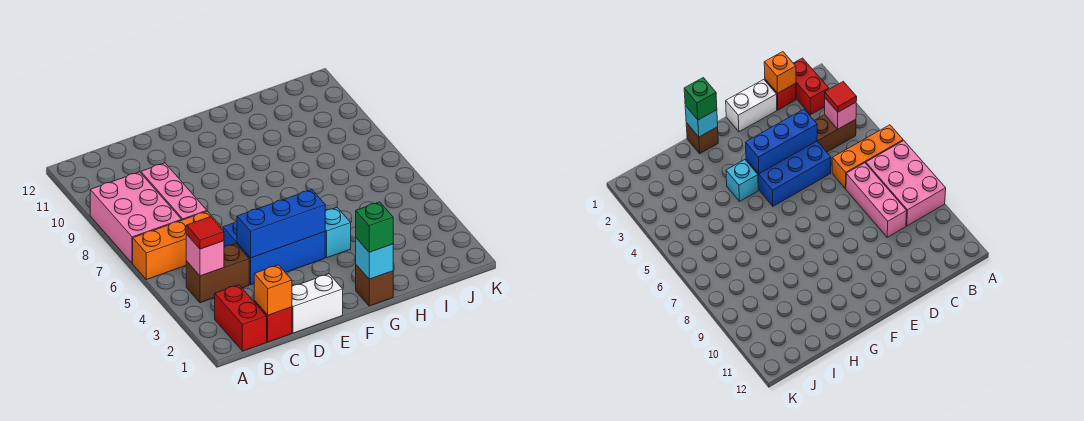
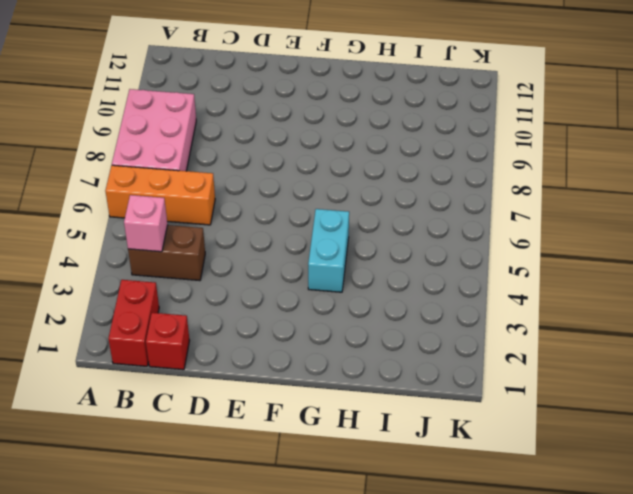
cyan 1x2 brick [308,209,349,292] -> cyan 1x1 brick [325,207,351,258]
none -> pink 1x3 brick [141,163,207,220]
none -> white 1x2 brick [292,274,343,333]
none -> blue 2x3 brick [223,221,325,285]

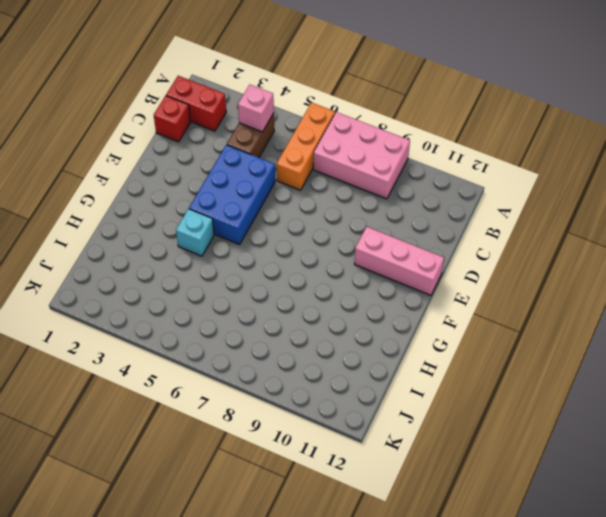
pink 1x3 brick [355,227,444,295] -> pink 1x3 brick moved to [141,163,207,220]
none -> white 1x2 brick [292,274,343,333]
none -> brown 1x1 brick [356,265,393,306]
none -> orange 1x1 brick [254,265,292,315]

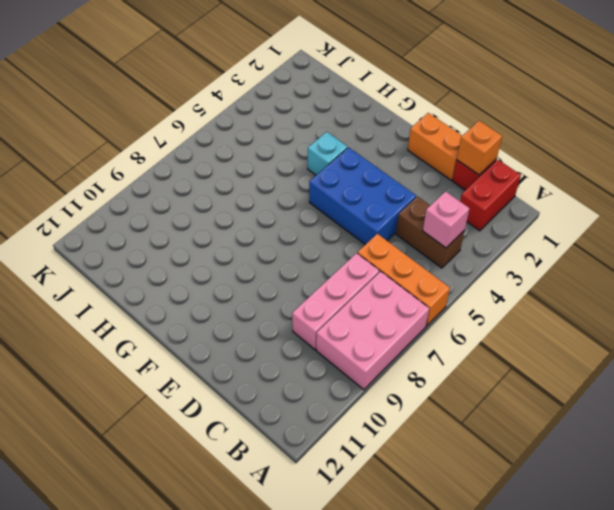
orange 1x2 brick [408,113,462,180] -> white 1x2 brick [292,274,343,333]
none -> brown 1x1 brick [356,265,393,306]
none -> blue 1x3 brick [237,190,325,258]
none -> cyan 1x1 brick [356,238,393,279]

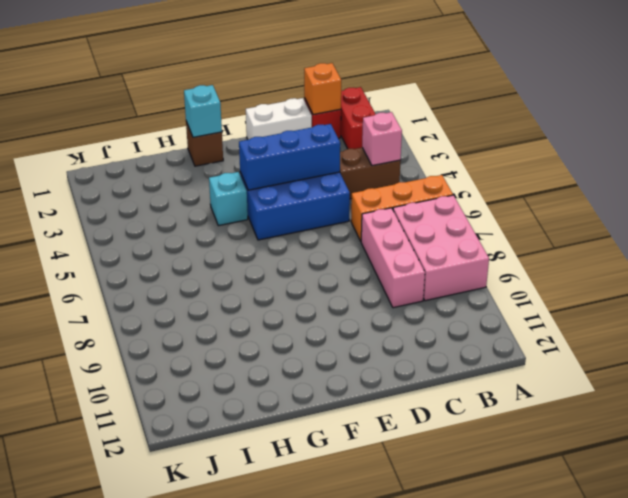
none -> red 1x1 tile [186,217,224,249]
none -> green 1x1 brick [356,202,393,252]

